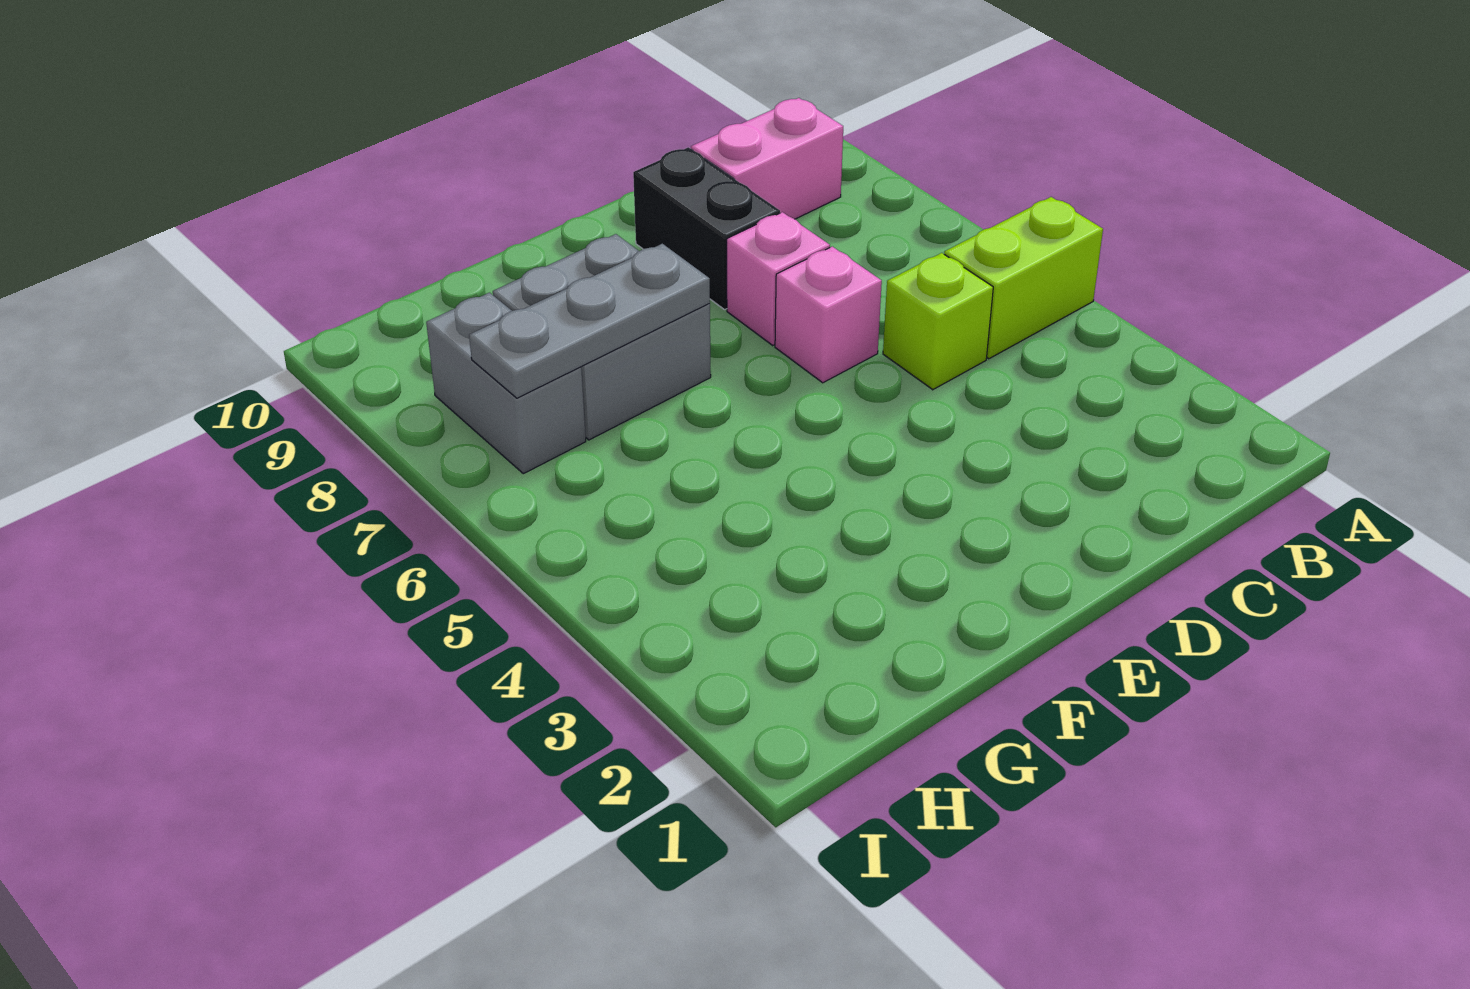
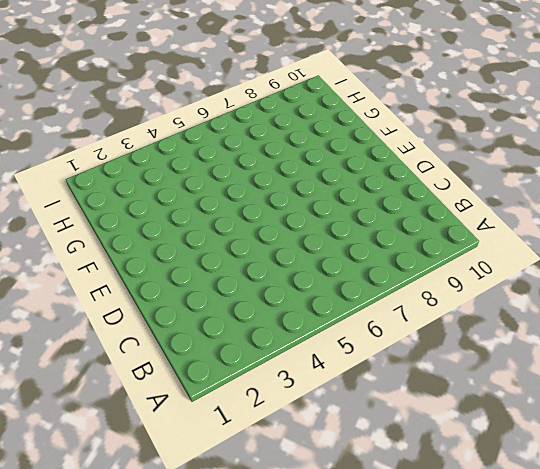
none -> lime 1x2 brick [944,197,1103,359]
none -> pink 1x2 brick [691,98,843,219]

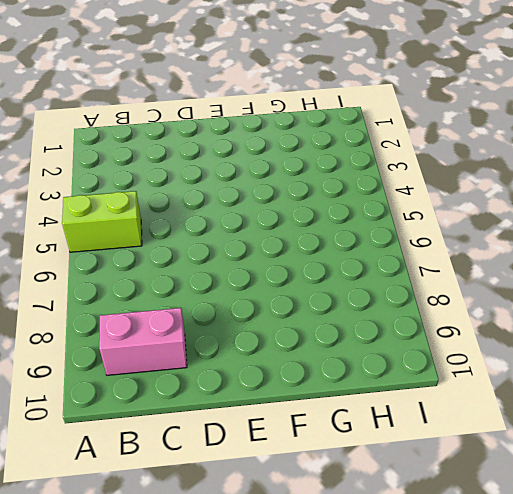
none -> lime 1x1 brick [883,253,993,390]
none -> pink 1x1 brick [775,246,882,383]

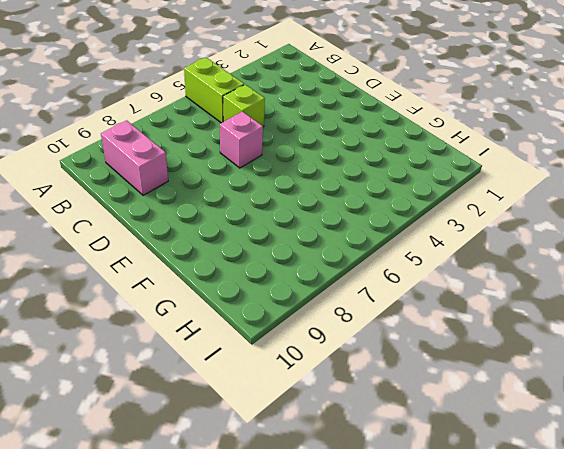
none -> pink 1x1 brick [727,212,830,345]
none -> black 1x2 brick [633,147,780,310]

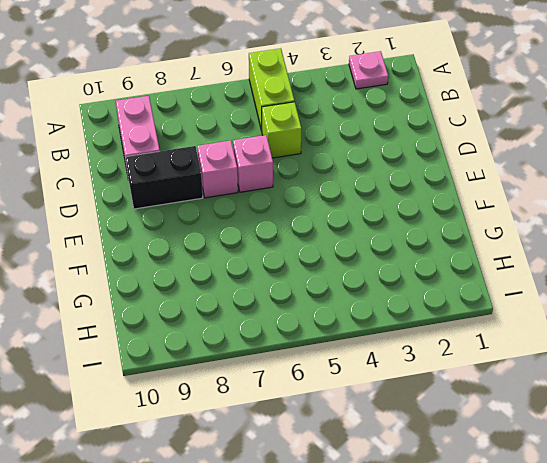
pink 1x1 plate [349,51,388,89] -> none
none -> grey 2x2 brick [493,234,711,440]
none -> grey 1x2 brick [426,293,586,474]

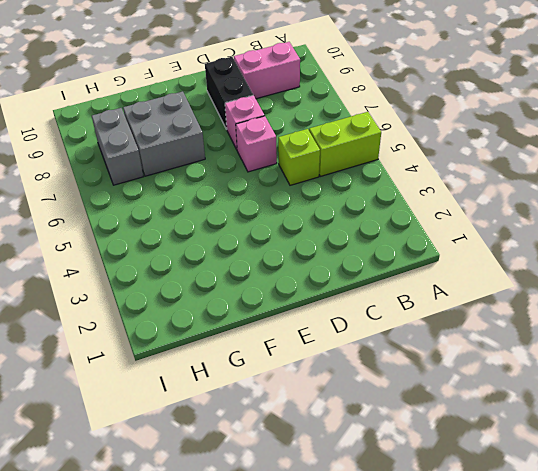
none -> grey 1x3 plate [469,244,710,398]

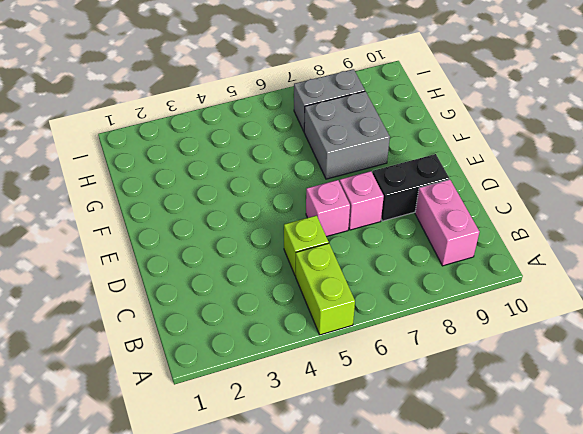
none -> grey 1x3 plate [469,244,710,398]

